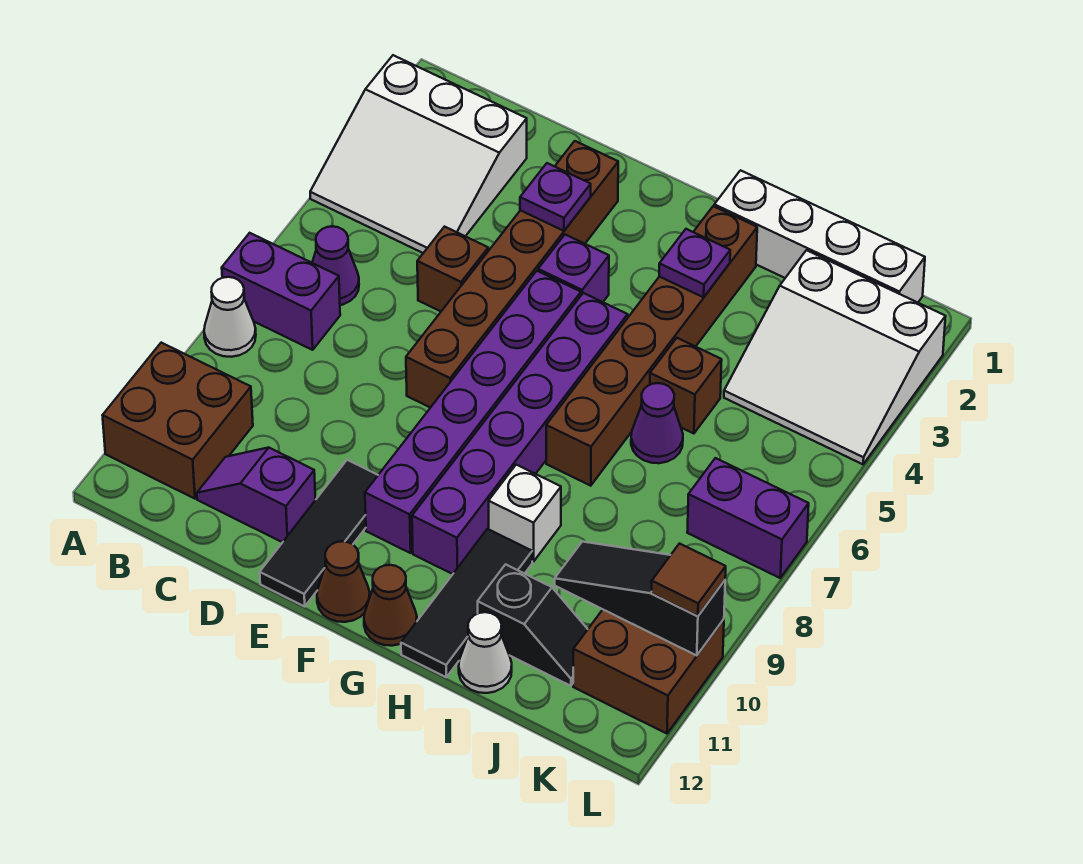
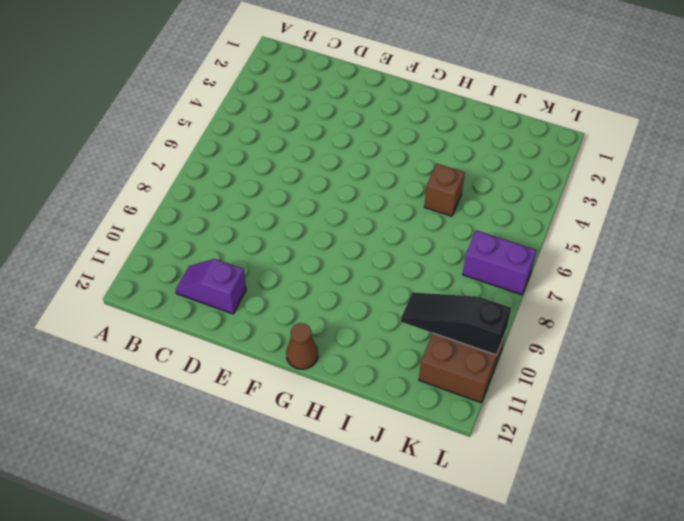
none -> white 3x3 slope [310,55,527,253]
none -> purple 1x2 brick [222,233,340,350]
none -> white 1x1 cone [204,277,256,357]

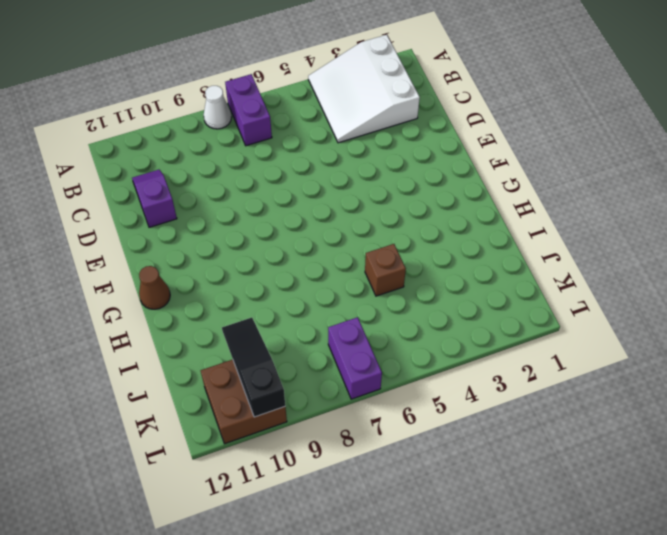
none -> brown 2x2 brick [102,343,253,499]
none -> purple 1x1 cone [312,226,359,305]
none -> brown 1x1 brick [417,227,488,311]

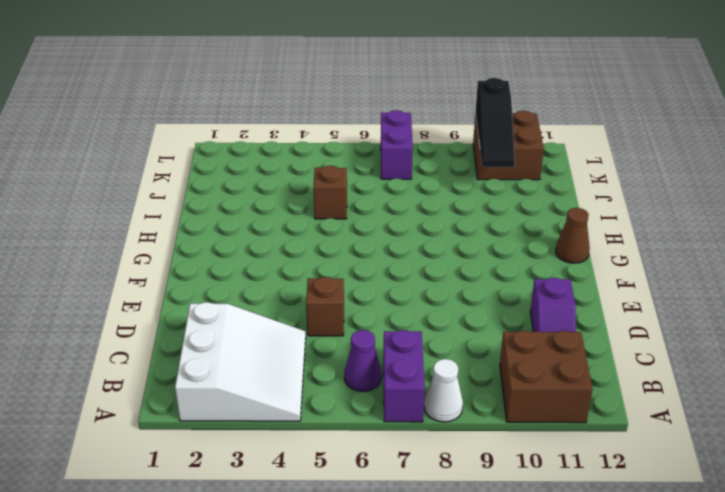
none -> brown 1x6 brick [406,141,618,408]
none -> black 1x3 tile [260,460,378,606]
none -> purple 1x1 brick [538,235,609,302]

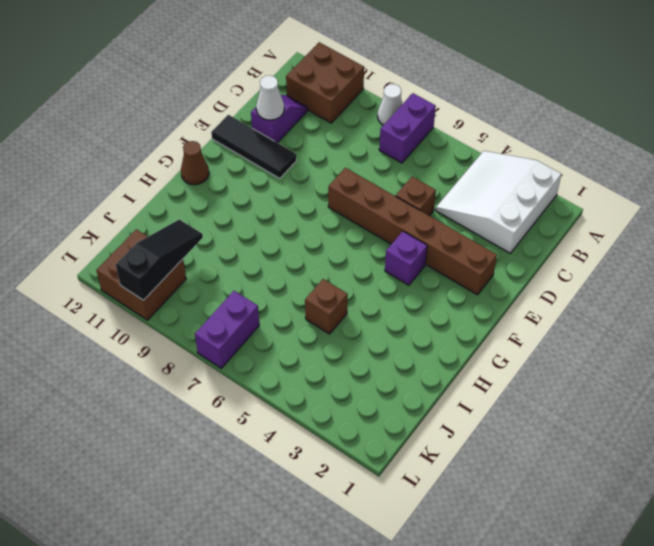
white 1x1 cone [256,76,284,120] -> white 1x1 cone moved to [459,612,512,693]
none -> purple 1x1 cone [312,226,359,305]
none -> purple 1x6 brick [365,271,581,553]
none -> brown 1x1 cone [317,541,370,622]

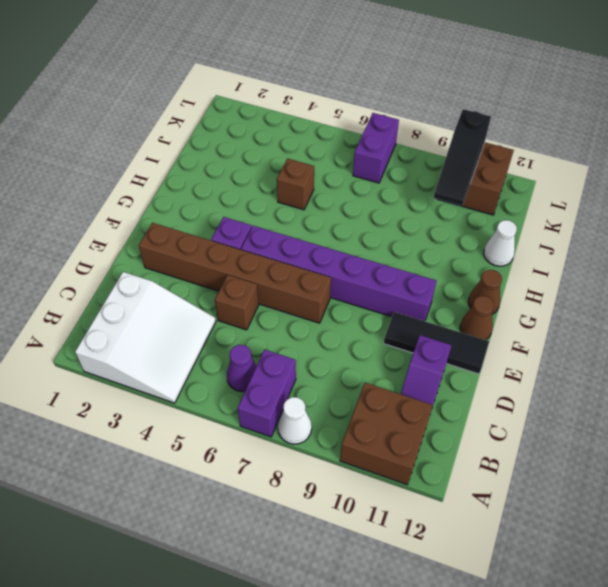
none -> purple 1x6 brick [412,293,628,574]
none -> white 1x4 brick [714,170,925,302]
none -> brown 1x6 brick [546,206,757,486]

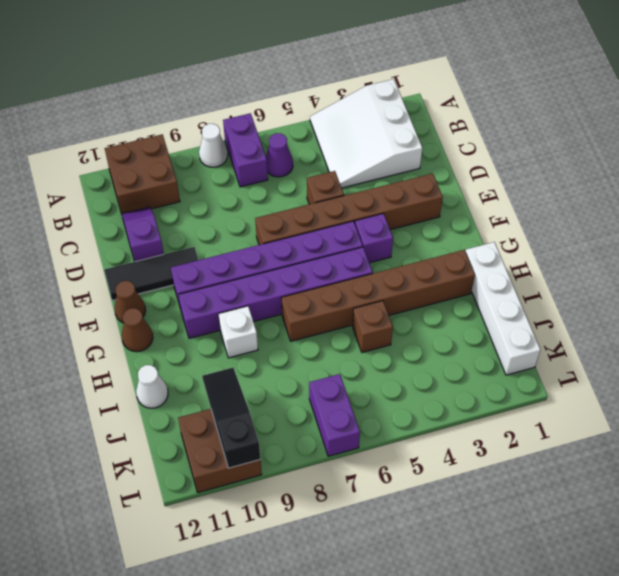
none -> black 1x3 tile [401,529,532,677]
none -> purple 1x1 cone [631,383,683,463]
none -> black 1x2 slope [478,564,588,686]

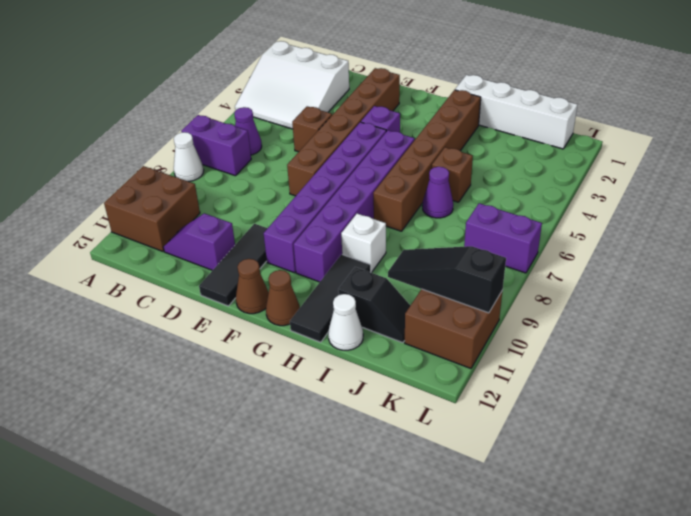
none -> white 3x3 slope [724,250,946,464]
none -> purple 1x1 plate [520,163,591,231]
none -> purple 1x1 plate [659,229,730,297]

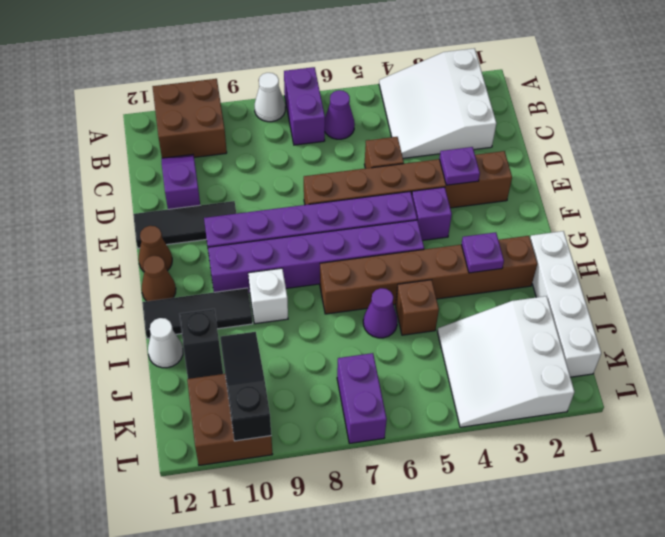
none -> brown 1x1 tile [652,544,726,616]

